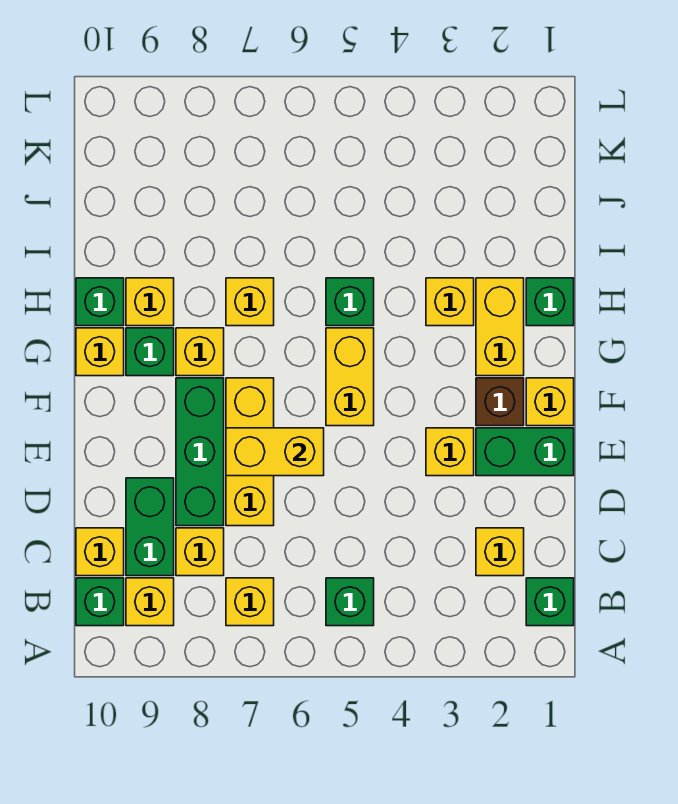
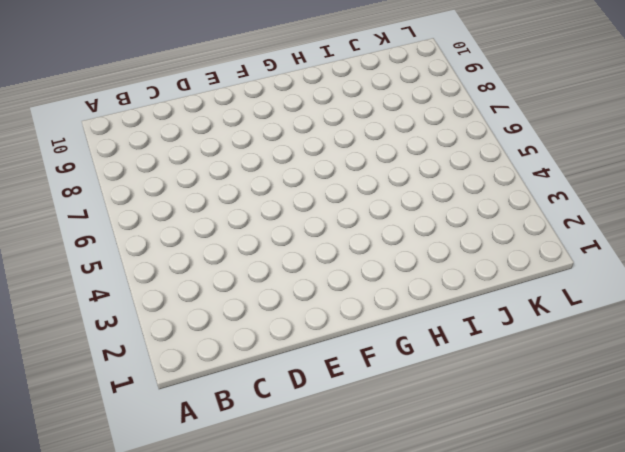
none -> green 1x1 brick [526,578,574,626]
none -> green 1x1 brick [326,578,374,626]
none -> yellow 1x1 brick [226,578,274,626]

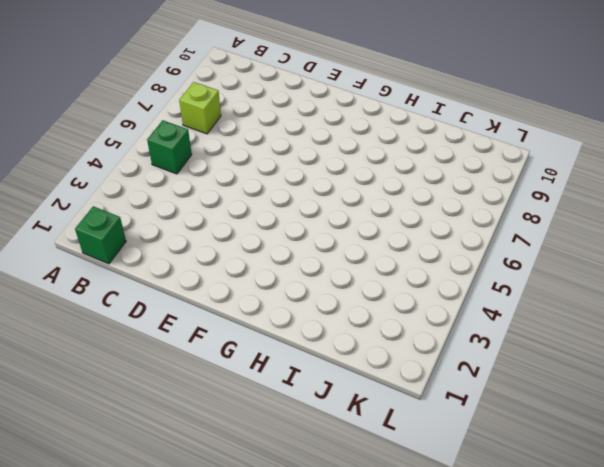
lime 1x1 brick [179,82,221,134] -> yellow 1x1 brick [226,578,274,626]
none -> yellow 1x1 brick [126,578,174,626]
none -> green 1x1 brick [76,578,124,626]
none -> yellow 1x1 brick [476,528,524,576]

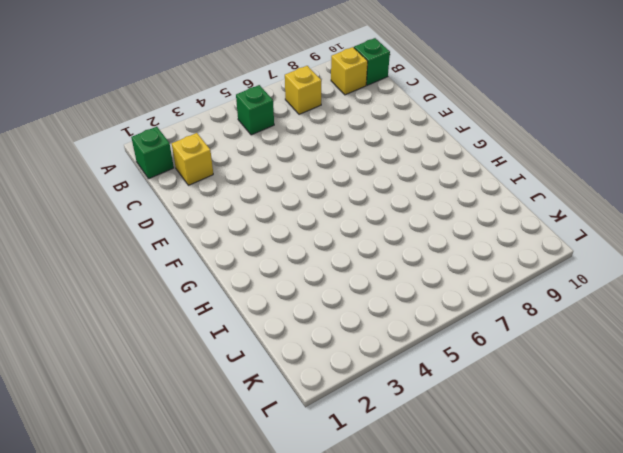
none -> yellow 1x1 brick [176,528,224,576]
none -> green 1x2 brick [126,478,174,576]
none -> yellow 1x1 brick [76,528,124,576]

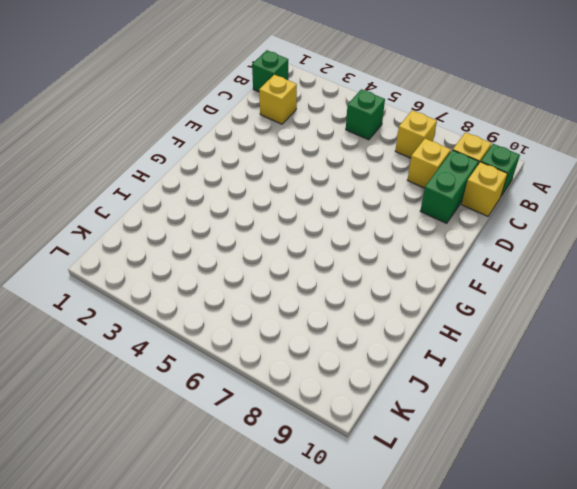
none -> yellow 1x3 brick [226,378,274,526]
none -> green 1x3 brick [176,378,224,526]
none -> green 1x2 brick [476,428,574,476]

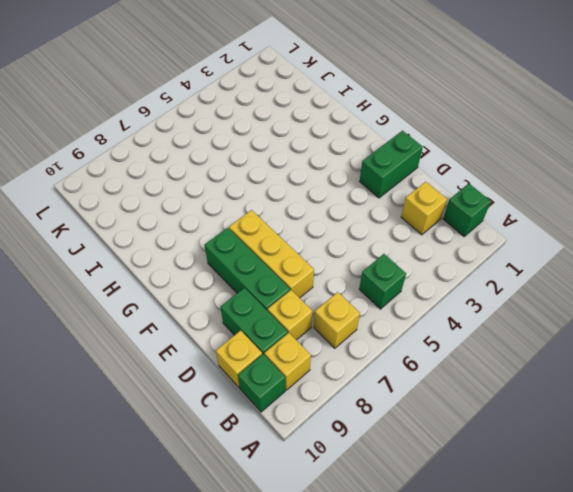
none -> yellow 1x1 brick [426,428,474,476]
none -> yellow 1x1 brick [526,378,574,426]
none -> brown 1x1 brick [476,378,524,426]

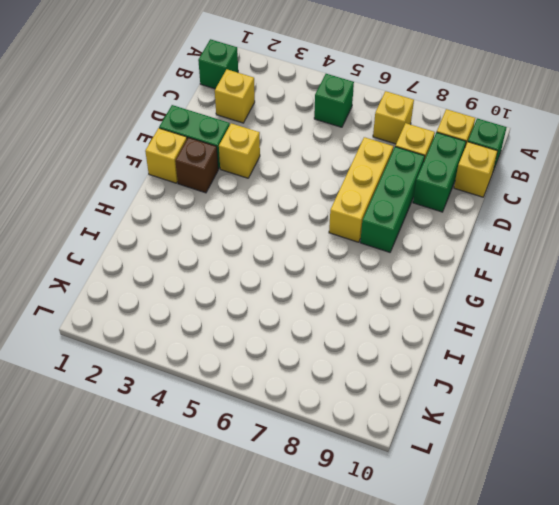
none -> yellow 1x2 brick [326,328,374,426]
none -> yellow 1x2 brick [476,278,524,376]
none -> yellow 1x1 brick [176,328,224,376]

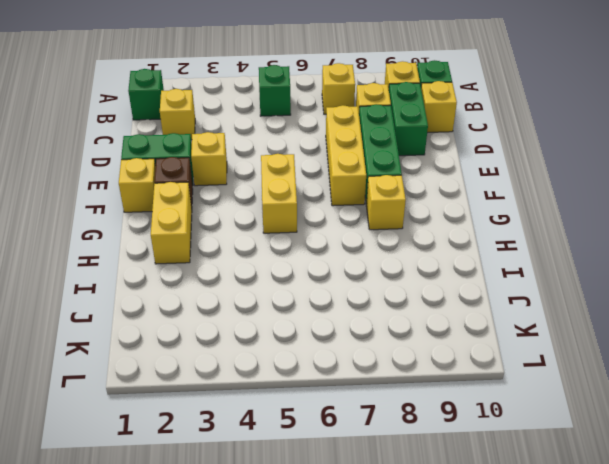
none -> green 1x1 brick [126,328,174,376]
none -> yellow 1x1 brick [76,328,124,376]
none -> green 1x1 brick [526,278,574,326]

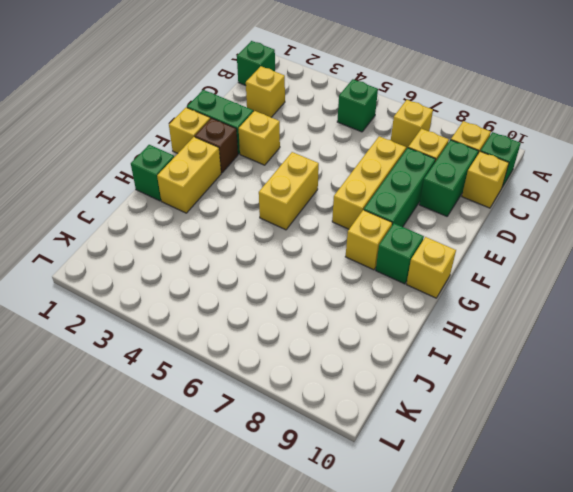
none -> yellow 1x1 brick [426,278,474,326]
none -> green 1x1 brick [326,278,374,326]
none -> yellow 1x1 brick [226,278,274,326]

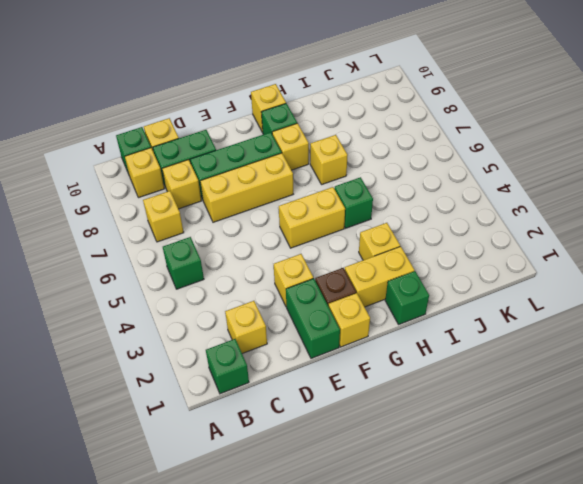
none -> yellow 1x1 brick [126,278,174,326]
none -> green 1x1 brick [76,278,124,326]
none -> yellow 1x2 brick [226,428,324,476]

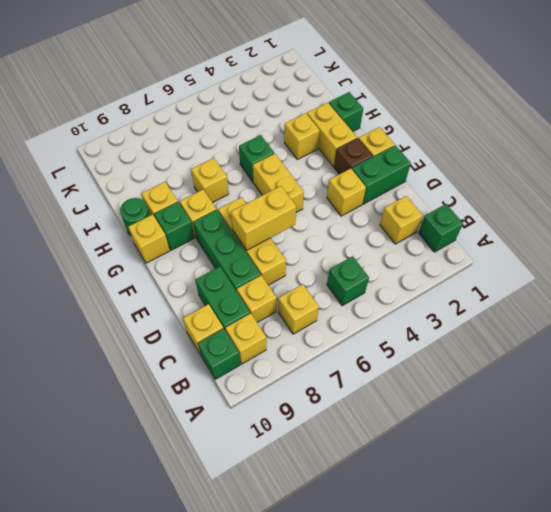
green 1x1 round brick [120,198,150,236] -> green 1x1 brick [76,278,124,326]

